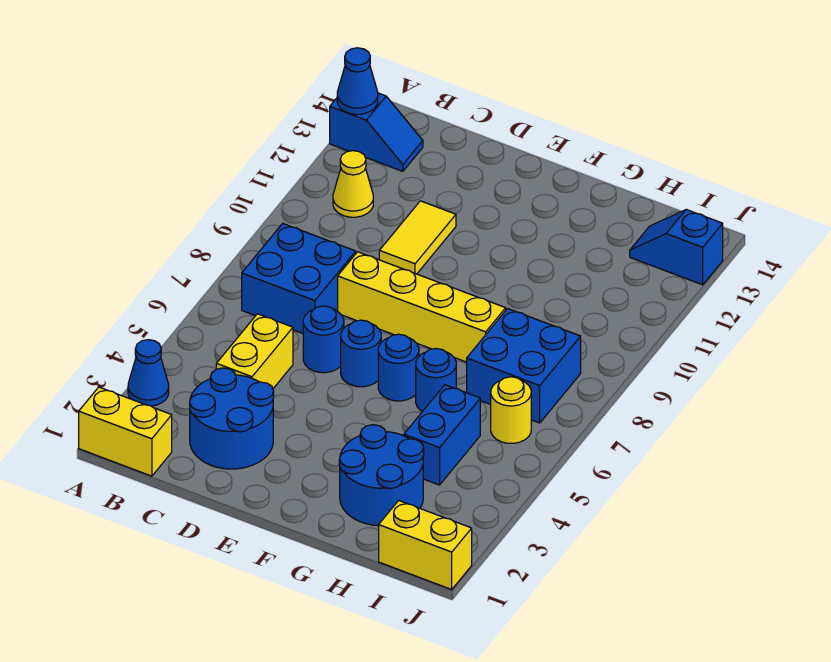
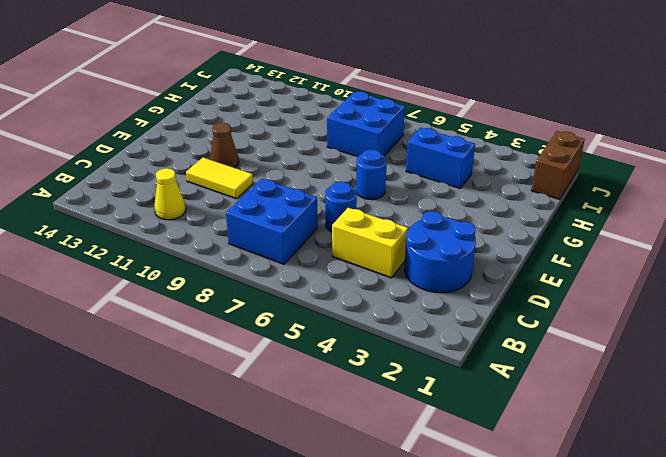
brown 1x1 cone [210,123,239,168] -> none
brown 1x2 brick [531,131,585,199] -> yellow 1x2 brick [379,500,472,589]
none -> yellow 1x2 brick [79,387,172,476]
none -> blue 1x1 cone [128,340,169,406]
none -> blue 1x2 slope [330,93,423,171]

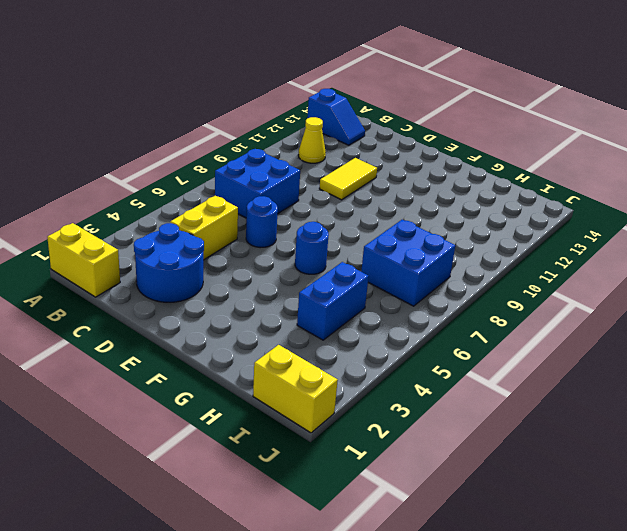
none -> blue 1x1 cone [128,340,169,406]
none -> yellow 1x4 brick [338,252,506,362]
none -> blue 1x1 round brick [341,320,381,387]

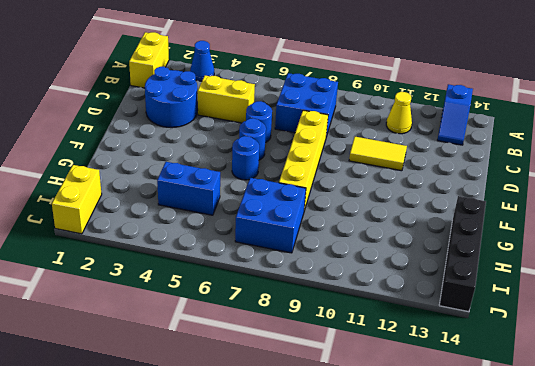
black 1x4 brick [439,196,486,312] -> none
none -> blue 2x2 round brick [339,425,424,526]
none -> blue 1x1 round brick [416,349,456,412]
none -> yellow 1x1 round brick [491,377,531,443]

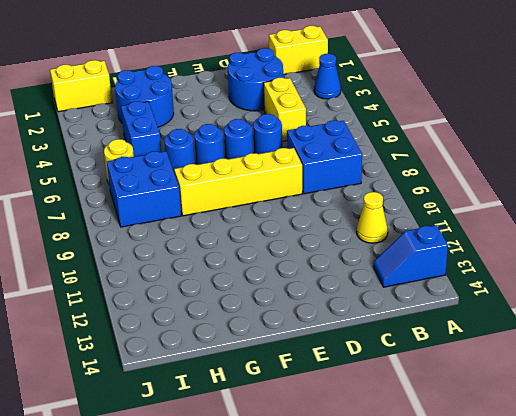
none -> yellow 1x2 tile [379,201,456,274]
none -> blue 1x2 slope [630,210,723,285]
none -> blue 1x1 cone [337,48,378,114]

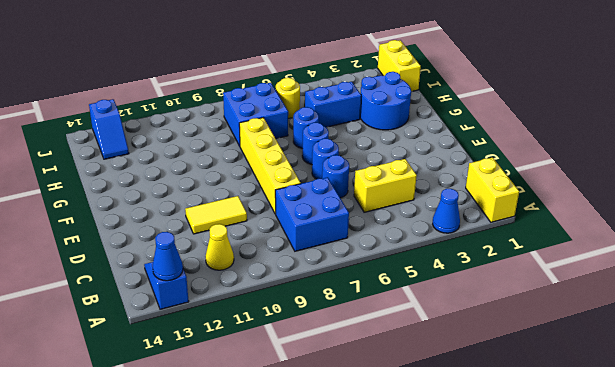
none -> blue 2x2 round brick [190,368,274,469]

